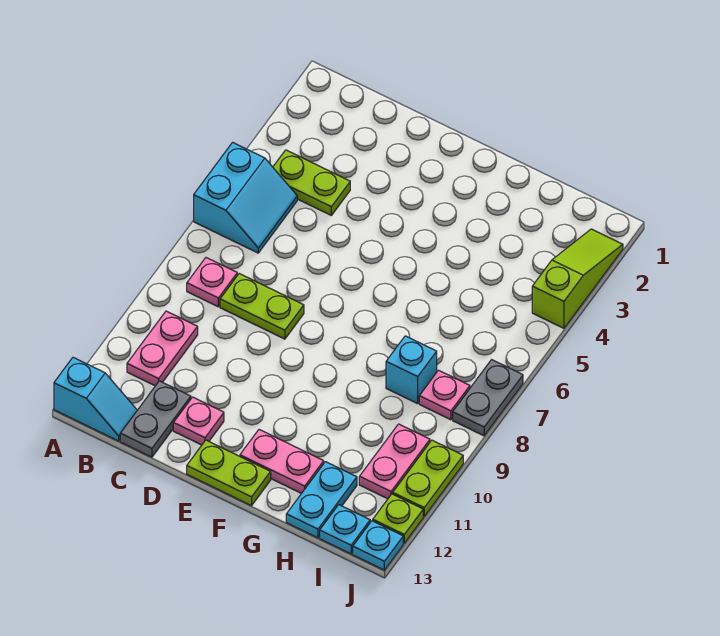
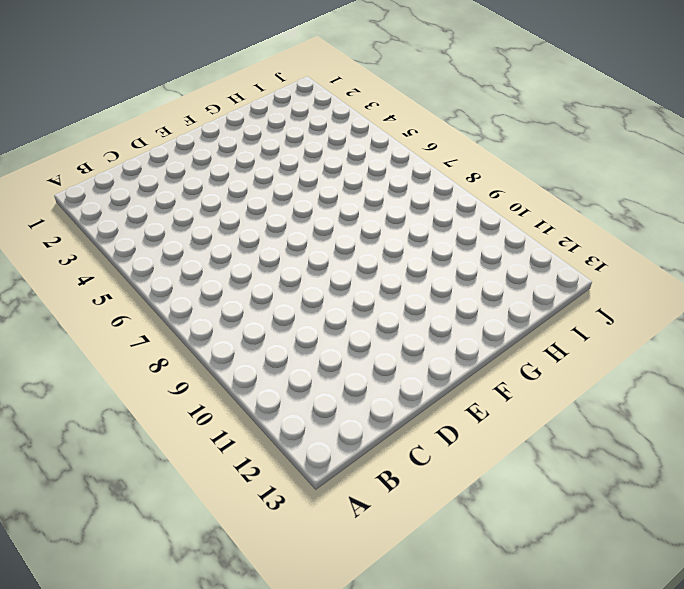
none -> cyan 2x2 slope [194,142,297,253]
none -> cyan 1x2 slope [54,358,137,441]
none -> lime 1x2 plate [273,150,350,215]

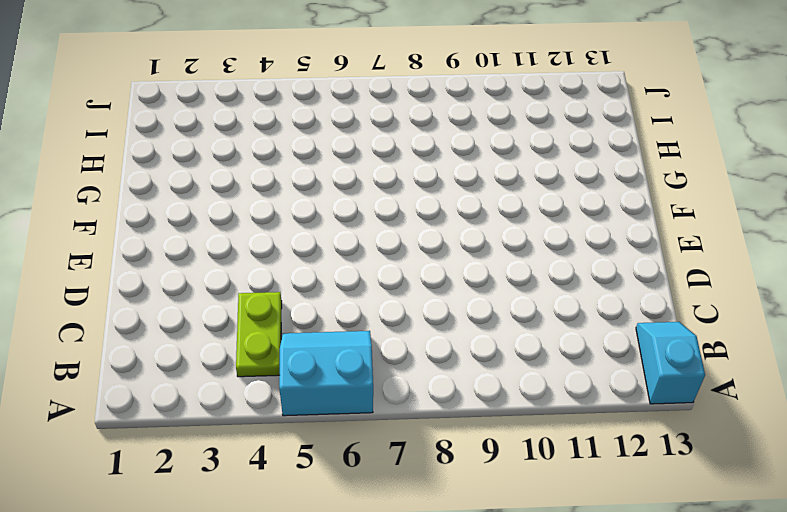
none -> pink 1x1 plate [187,258,237,307]
none -> pink 1x2 plate [127,311,198,386]
none -> lime 1x2 plate [220,274,304,339]

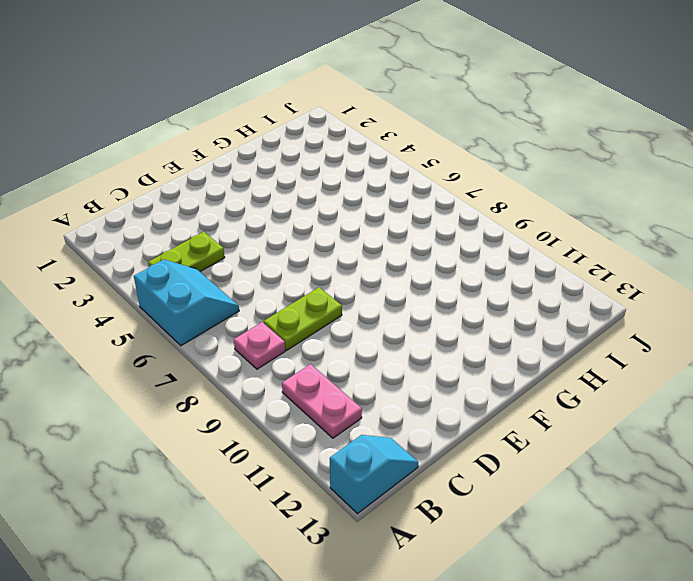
none -> grey 1x2 plate [120,381,191,457]
none -> pink 1x1 plate [173,397,224,445]
none -> lime 1x2 plate [187,440,271,506]

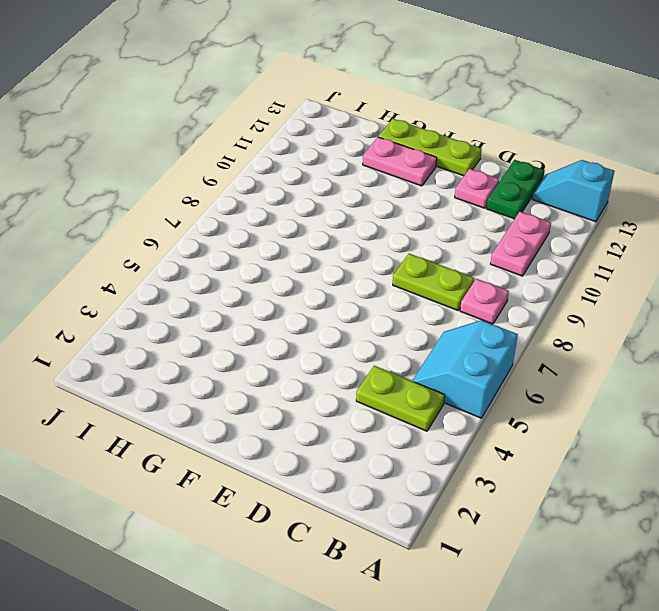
green 1x2 plate [486,160,545,219] -> grey 1x2 plate [120,381,191,457]
lime 1x3 plate [378,119,482,176] -> lime 1x2 plate [187,440,271,506]
none -> cyan 1x1 brick [386,336,437,404]
none -> cyan 1x2 plate [286,462,357,538]
none -> pink 1x1 plate [419,370,470,420]

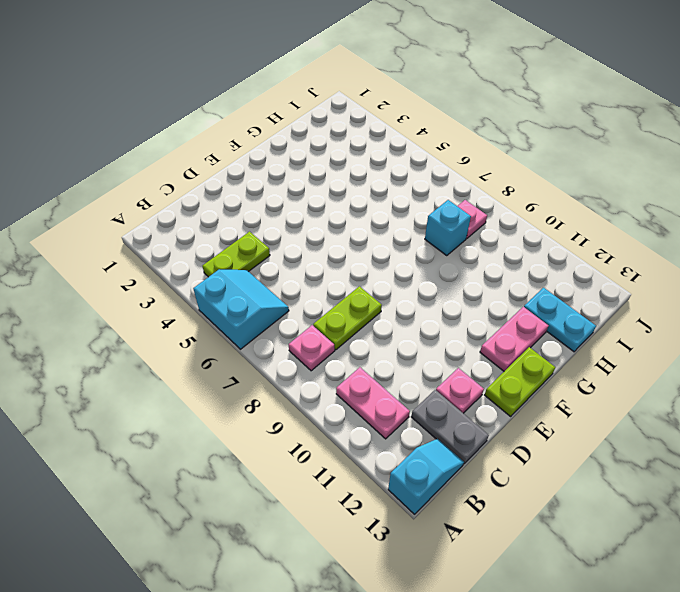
none -> pink 1x2 plate [359,424,430,499]
none -> cyan 1x1 plate [320,505,370,554]
none -> lime 1x3 slope [532,229,623,328]

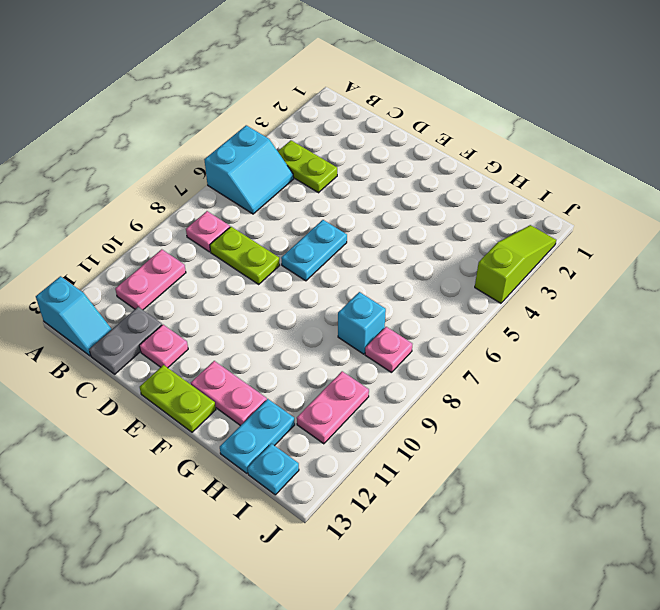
cyan 1x2 plate [281,220,347,281] -> none
none -> grey 1x2 plate [453,360,523,436]
none -> lime 1x2 plate [393,440,463,516]
none -> lime 1x1 plate [373,494,423,543]

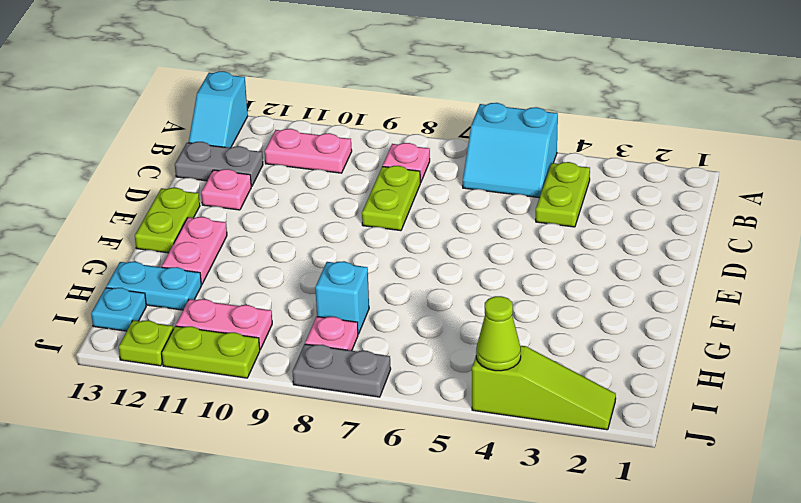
lime 1x1 cone [476,296,521,371] -> none
none -> cyan 1x1 plate [353,521,403,570]

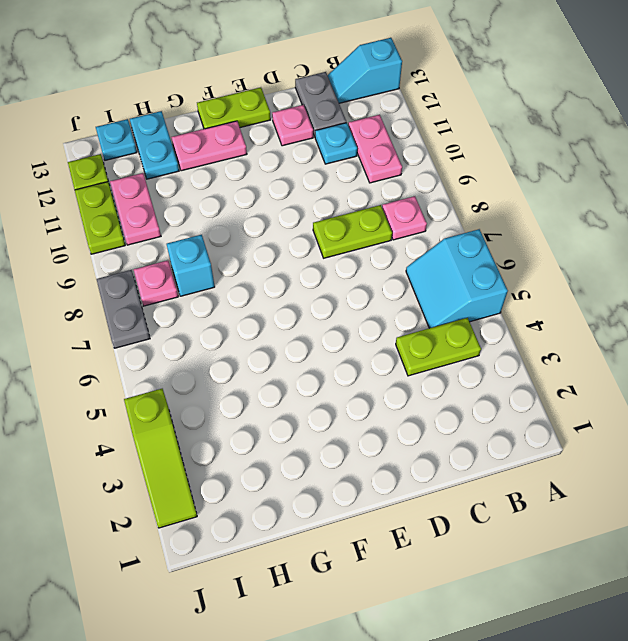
cyan 1x1 plate [315,123,357,164] -> cyan 1x1 plate moved to [353,521,403,570]

